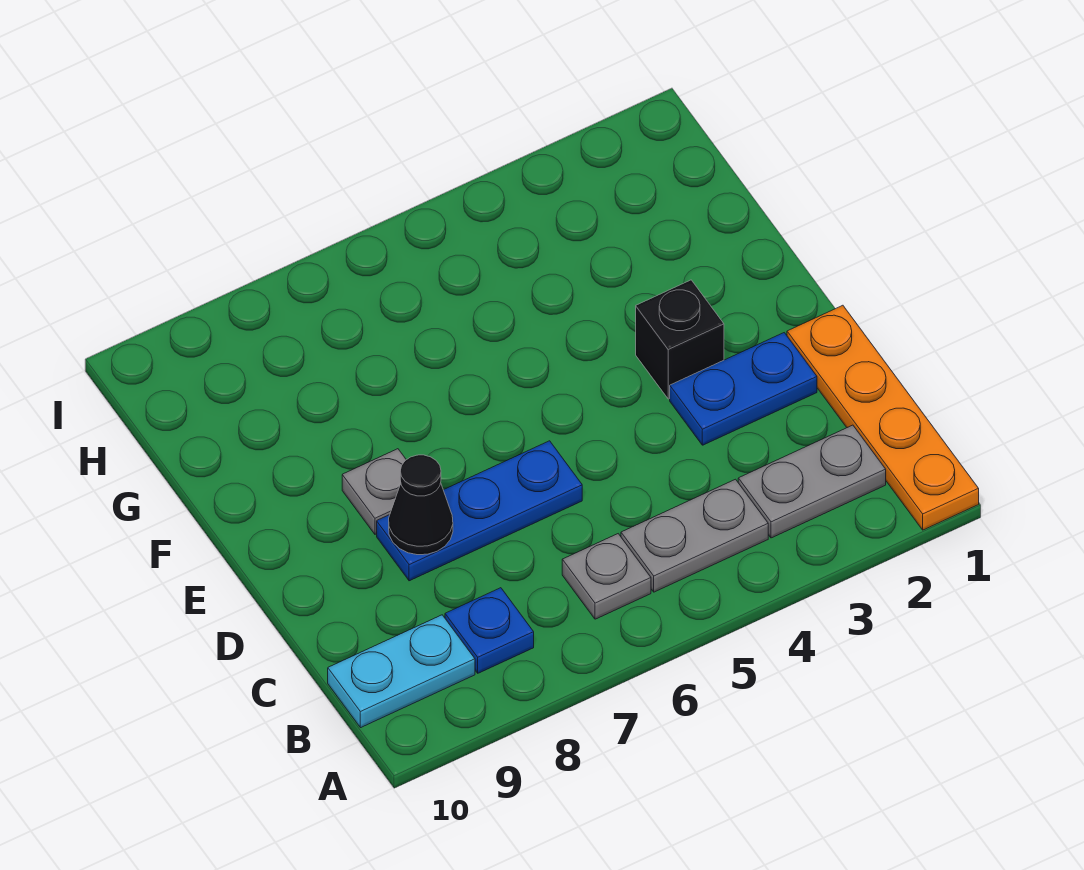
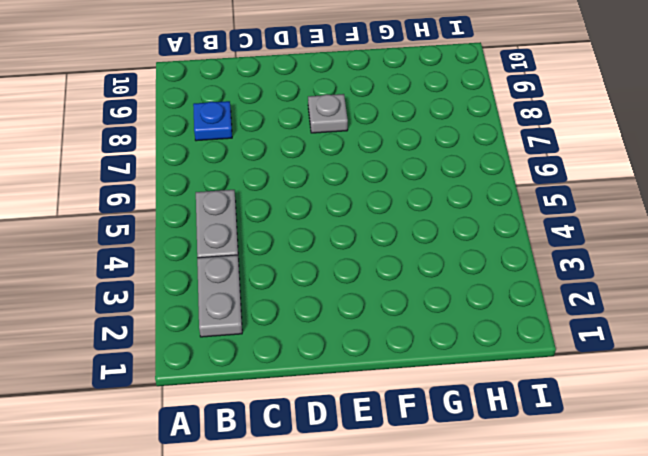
none -> orange 1x4 plate [787,305,979,530]
none -> grey 1x1 plate [562,534,651,619]

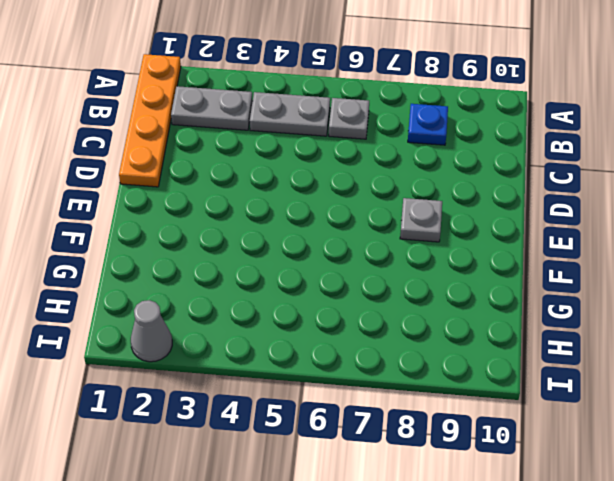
grey 1x1 cone [131,300,172,362] -> none
none -> cyan 1x2 plate [328,615,475,728]
none -> blue 1x2 plate [670,333,817,445]

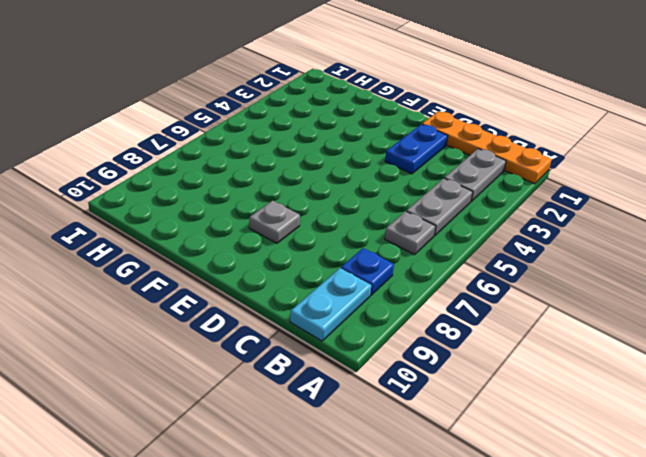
none -> blue 1x3 plate [377,441,582,581]
none -> black 1x1 brick [636,280,724,399]

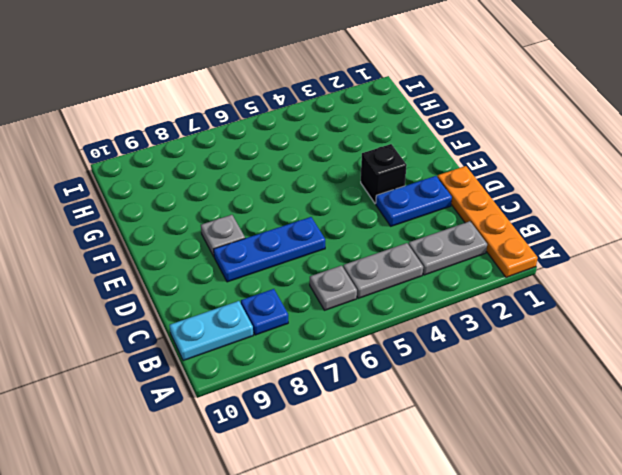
none -> black 1x1 cone [389,455,453,555]

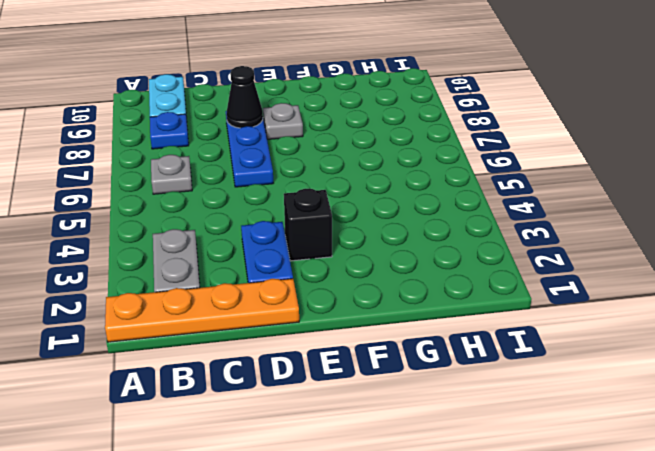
none -> grey 1x2 plate [621,479,768,592]

